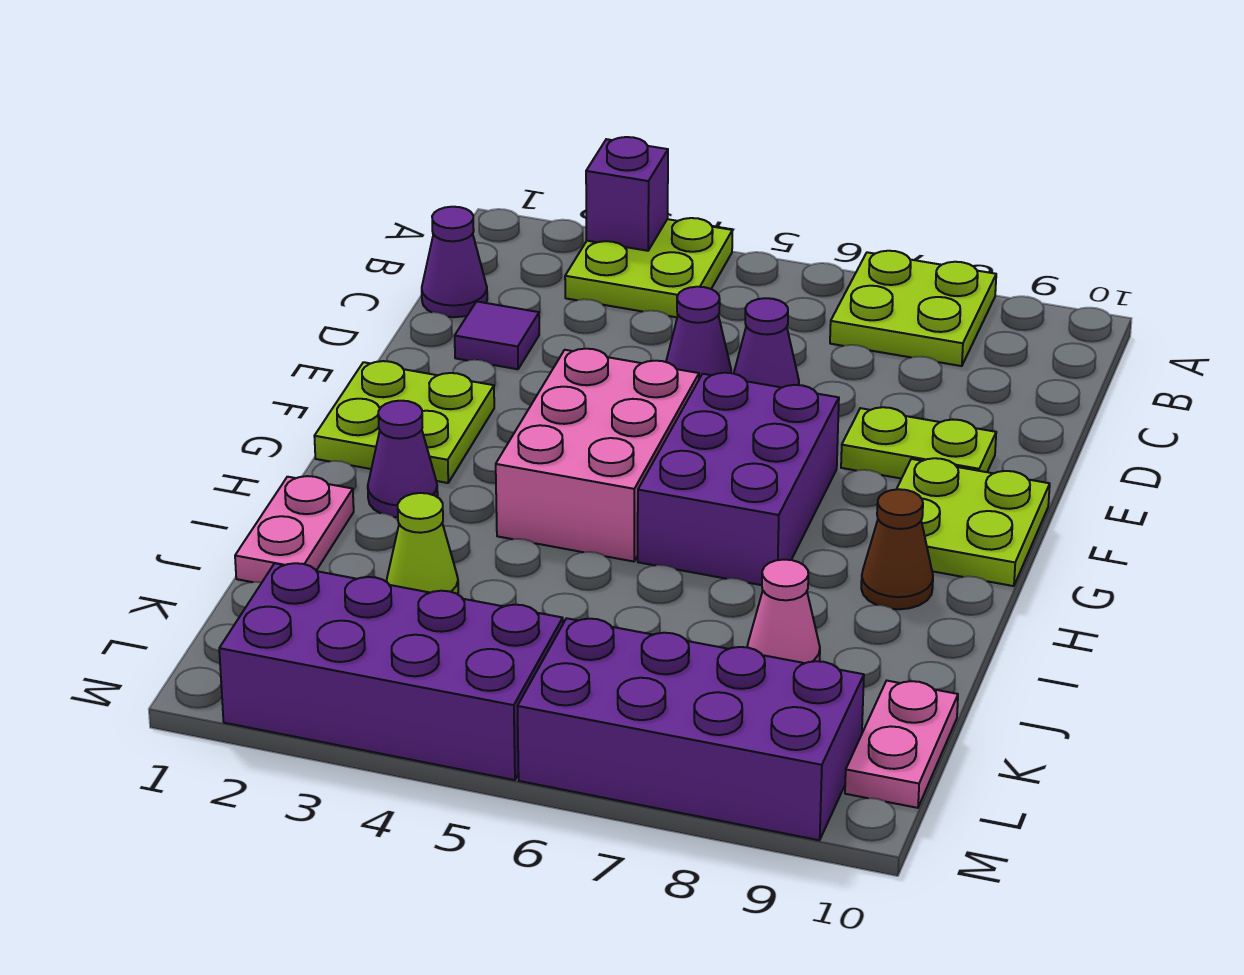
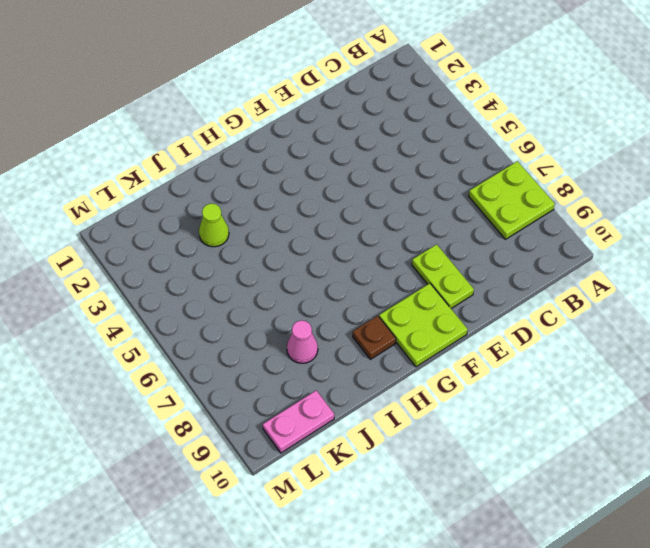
brown 1x1 plate [353,316,396,359] -> brown 1x1 cone [861,489,933,609]
none -> lime 2x2 plate [565,218,732,317]
none -> purple 1x1 cone [422,207,487,317]
none -> purple 1x1 tile [455,301,539,369]

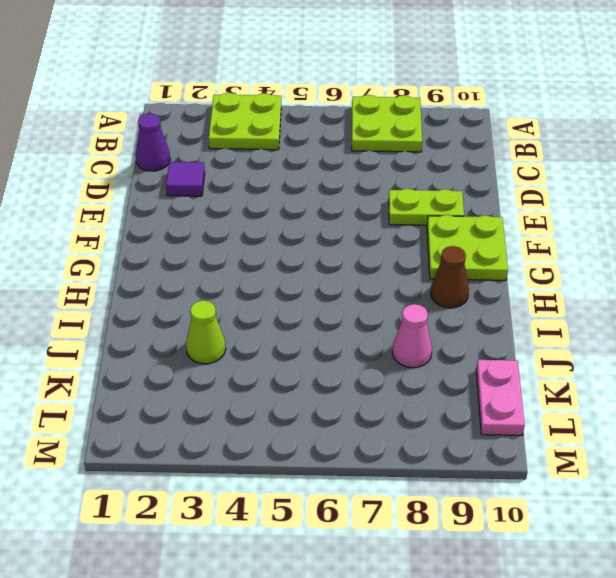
none -> purple 1x1 cone [666,287,731,379]
none -> purple 1x1 cone [734,298,799,387]
none -> lime 2x2 plate [314,361,494,483]

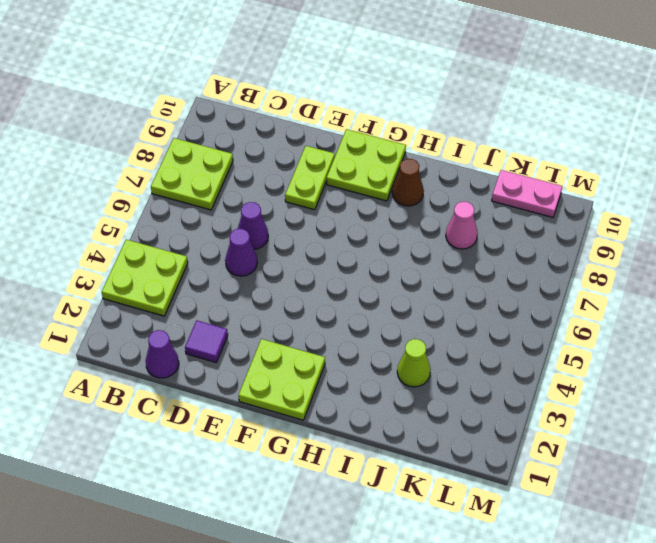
none -> pink 2x3 brick [496,349,699,562]
none -> purple 2x3 brick [638,373,839,585]
none -> purple 1x1 cone [368,401,438,517]

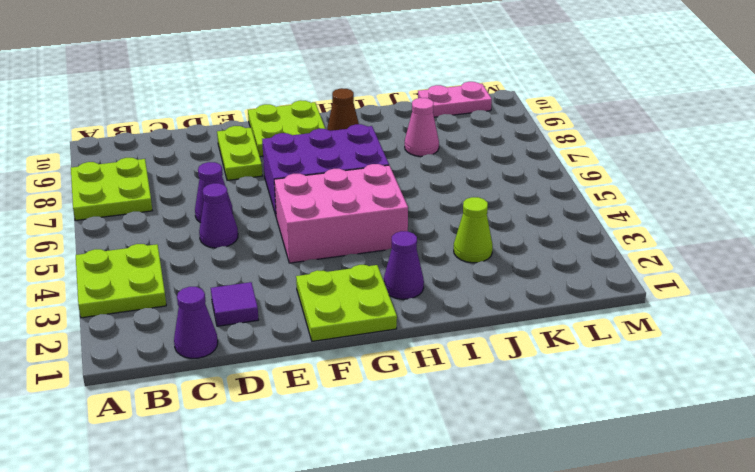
none -> pink 1x2 plate [235,476,354,582]
none -> purple 2x4 brick [219,563,563,780]
none -> purple 2x4 brick [517,618,864,840]

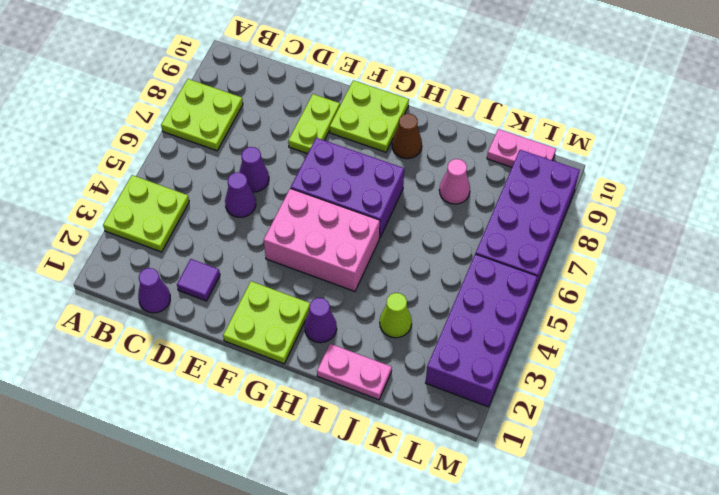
none -> purple 1x1 brick [586,137,668,251]

